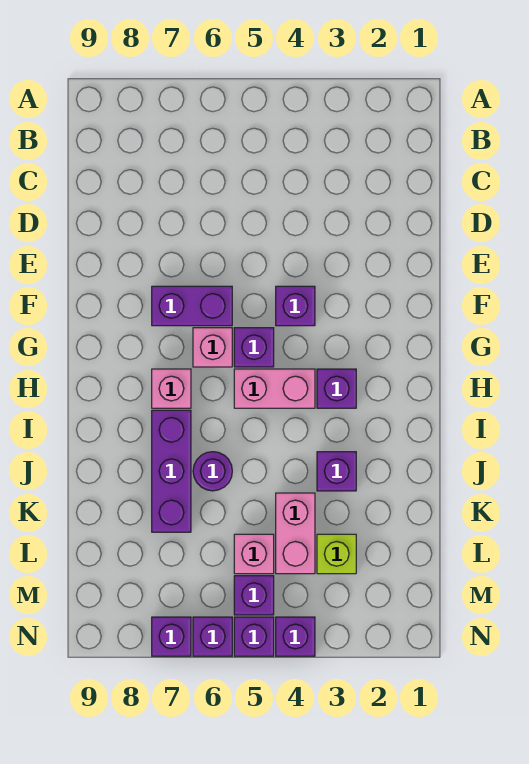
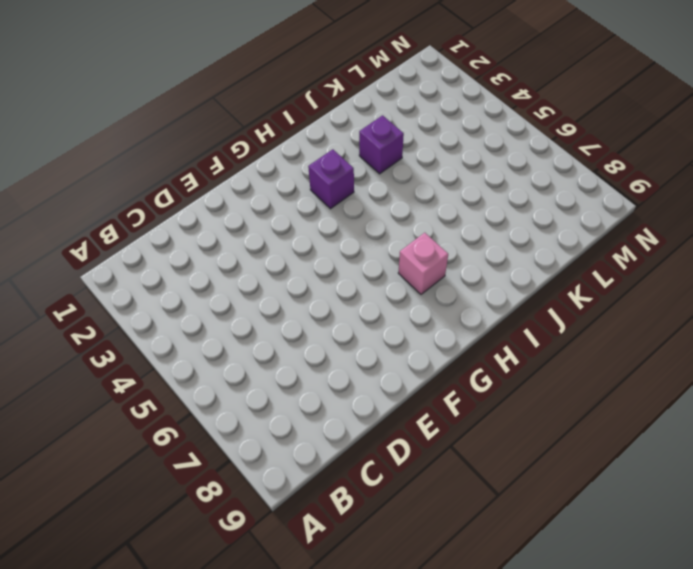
none -> purple 1x1 brick [276,286,315,326]
none -> purple 1x2 brick [152,286,232,326]
none -> purple 1x1 brick [234,328,274,367]

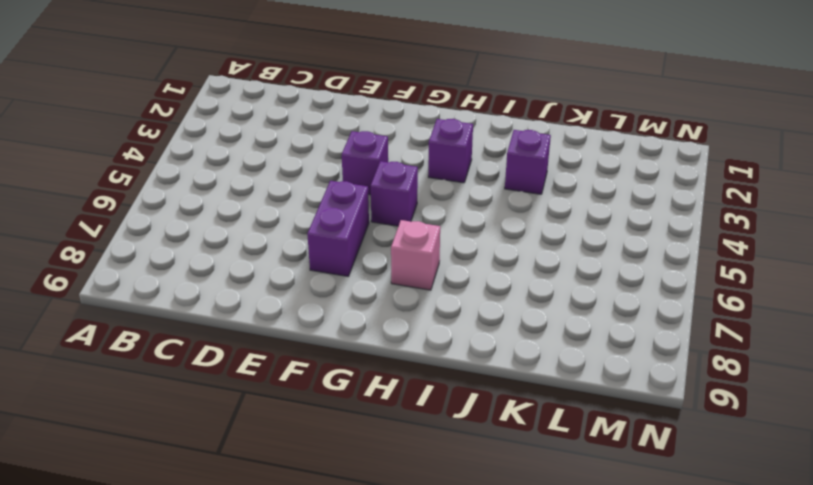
none -> pink 1x1 brick [193,328,232,367]
none -> pink 1x2 brick [234,369,315,408]
none -> purple 1x3 brick [152,410,191,532]

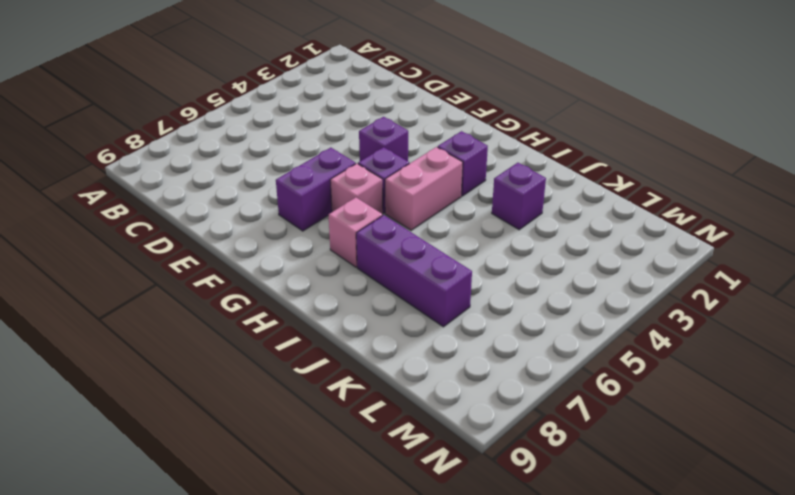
none -> purple 1x1 round brick [193,452,232,491]
none -> pink 1x2 brick [276,493,315,574]
none -> lime 1x1 brick [317,534,356,574]

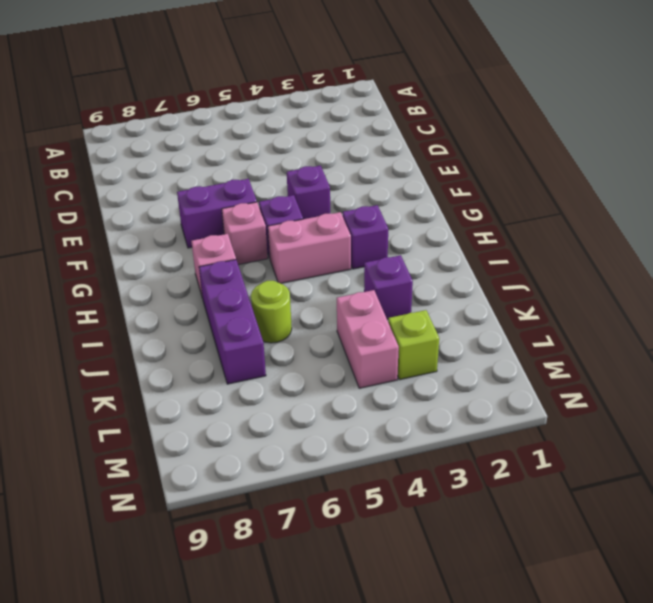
lime 1x1 round brick [251,281,292,343] -> purple 1x1 round brick [193,452,232,491]
none -> pink 1x1 brick [234,534,274,574]
none -> purple 1x1 brick [234,576,274,615]
none -> purple 1x1 brick [276,617,315,656]

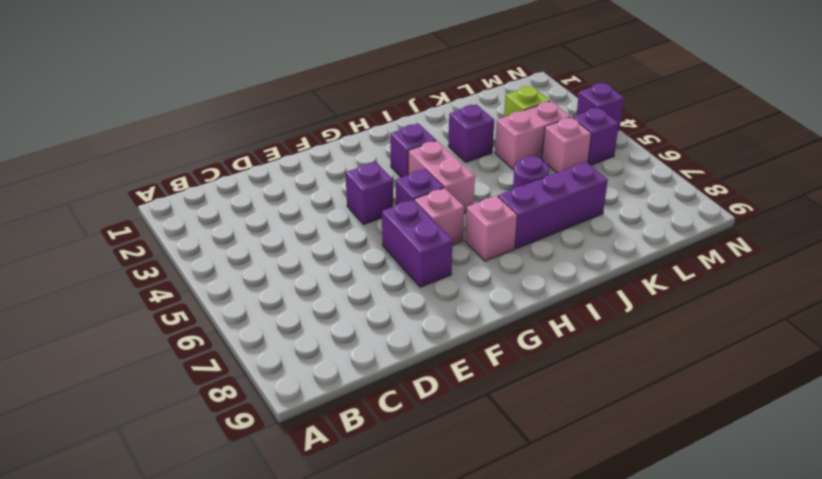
none -> purple 1x1 brick [234,617,274,656]
none -> purple 1x1 brick [193,617,232,656]
none -> purple 1x1 brick [152,617,191,656]

